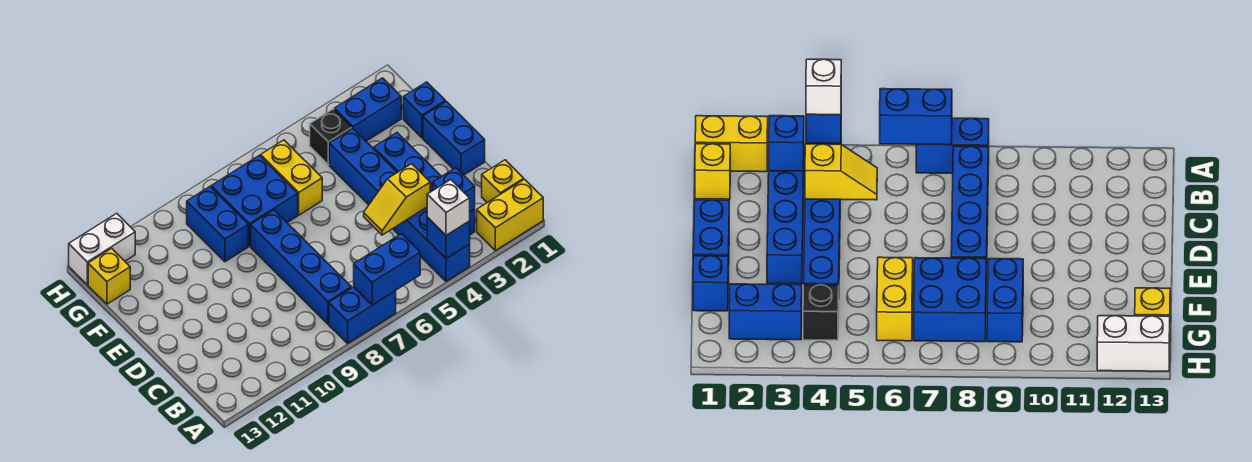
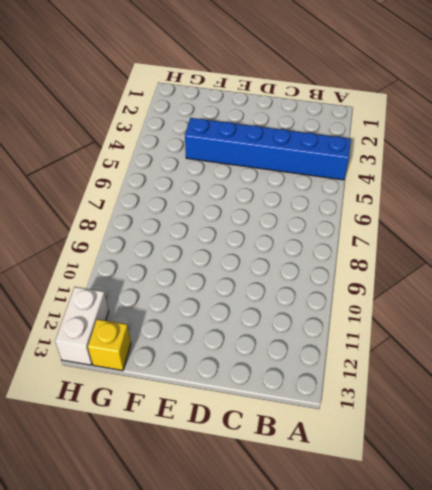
none -> yellow 1x2 brick [477,179,543,251]
none -> blue 1x2 brick [329,287,396,343]
none -> yellow 1x1 brick [482,160,524,203]

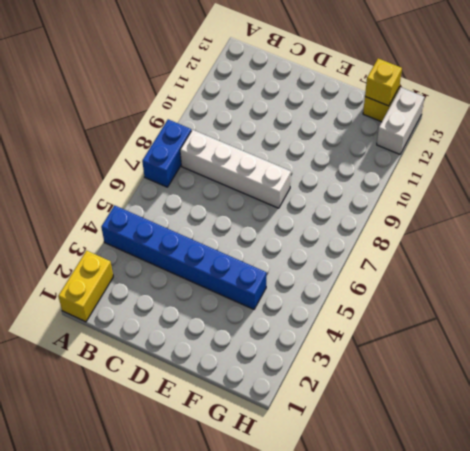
white 1x4 brick [180,130,291,208] -> blue 1x4 brick [251,210,351,324]
yellow 1x1 brick [365,59,402,106] -> yellow 1x1 brick moved to [482,160,524,203]
none -> blue 1x4 brick [374,133,475,235]
none -> blue 1x2 brick [423,101,485,175]
none -> blue 1x1 brick [403,82,445,138]

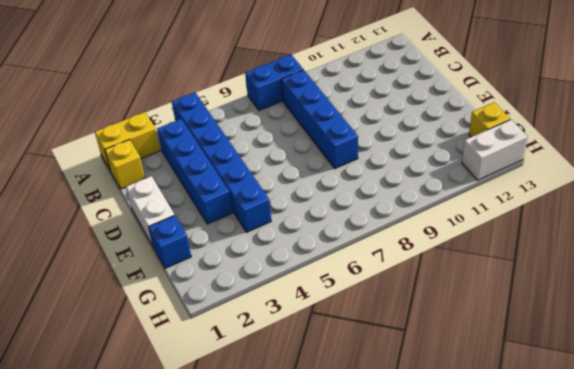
white 1x2 brick [126,176,175,246] -> blue 1x2 brick [423,101,485,175]
none -> yellow 1x2 brick [261,140,322,215]
none -> blue 2x2 brick [211,155,298,246]
none -> blue 1x2 brick [187,187,248,262]

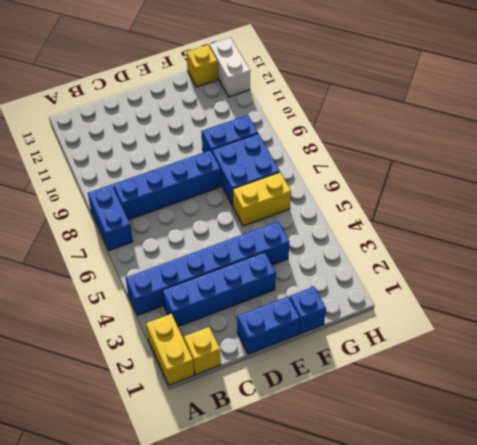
none -> blue 1x2 brick [334,78,401,141]
none -> black 1x1 brick [310,109,352,165]
none -> blue 1x1 brick [427,218,470,259]

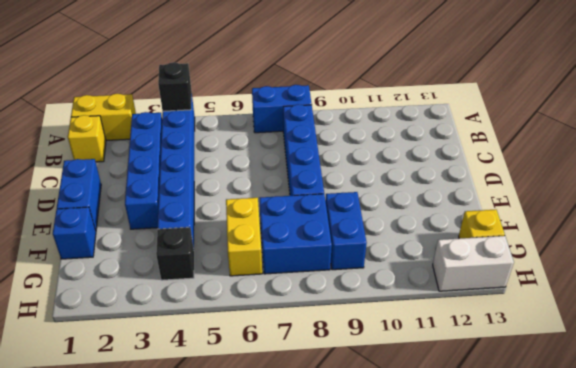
black 1x1 brick [158,62,192,111] -> blue 1x1 brick [427,218,470,259]
none -> blue 1x2 brick [334,78,401,141]
none -> blue 1x2 brick [354,234,420,305]
none -> blue 1x1 brick [432,168,475,212]

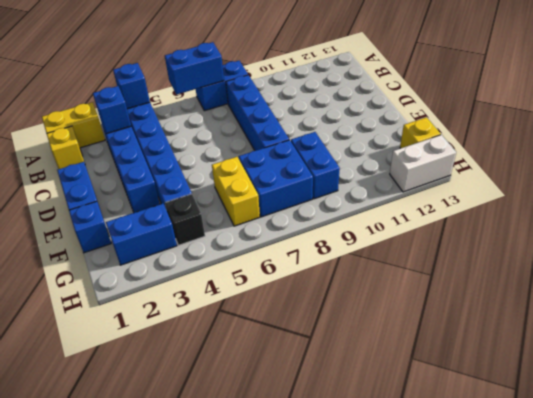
none -> yellow 1x2 slope [364,164,430,235]
none -> white 1x1 brick [427,180,470,235]

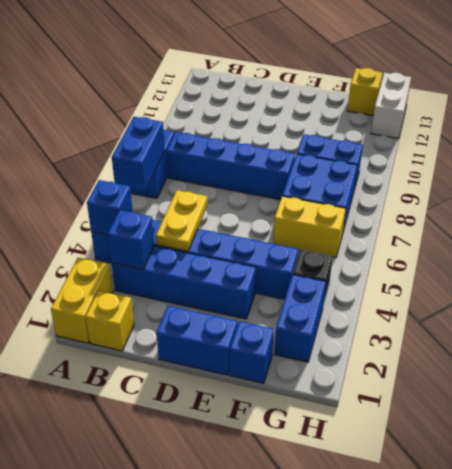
yellow 1x2 plate [156,190,207,251] -> yellow 1x2 slope [364,164,430,235]
none -> white 1x1 brick [427,180,470,235]

